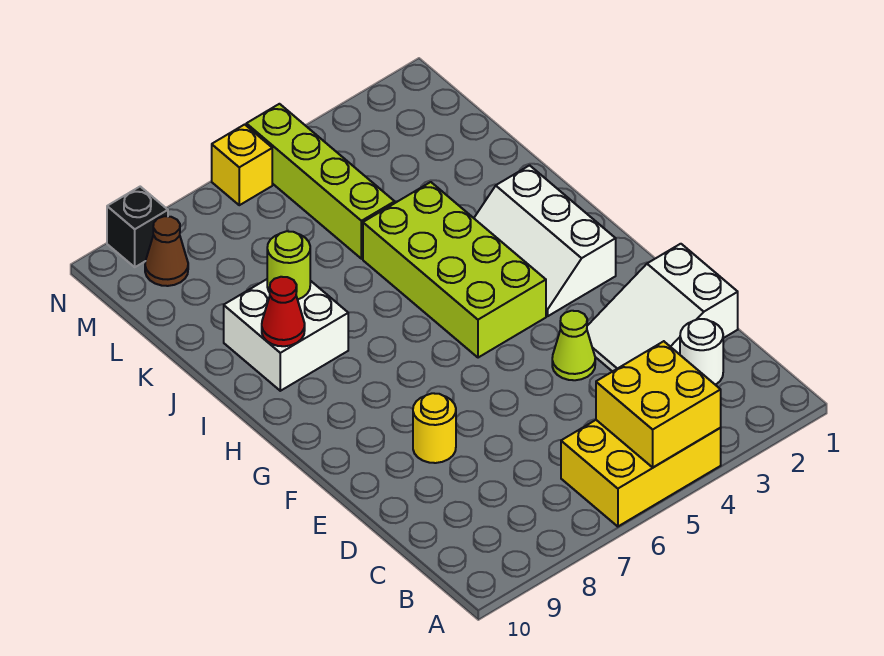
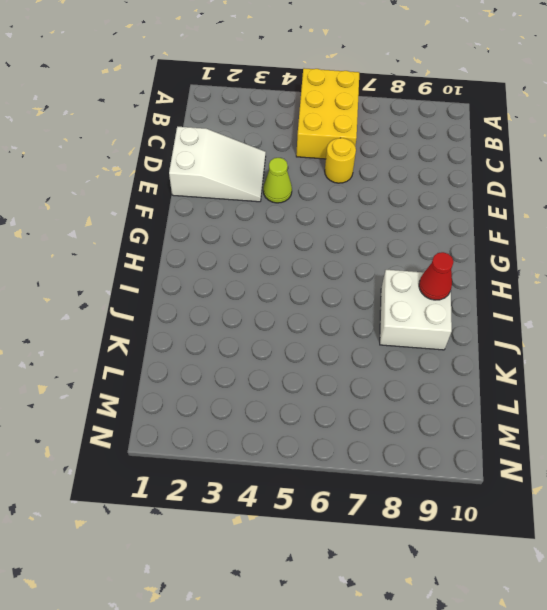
yellow 2x3 brick [296,68,359,159] -> yellow 2x3 brick turned to [561,420,721,527]
yellow 1x1 round brick [325,138,356,183] -> yellow 1x1 round brick moved to [413,393,456,463]
none -> white 1x1 round brick [680,319,723,385]
none -> white 2x3 slope [474,165,616,316]
none -> lime 2x4 brick [363,182,546,358]

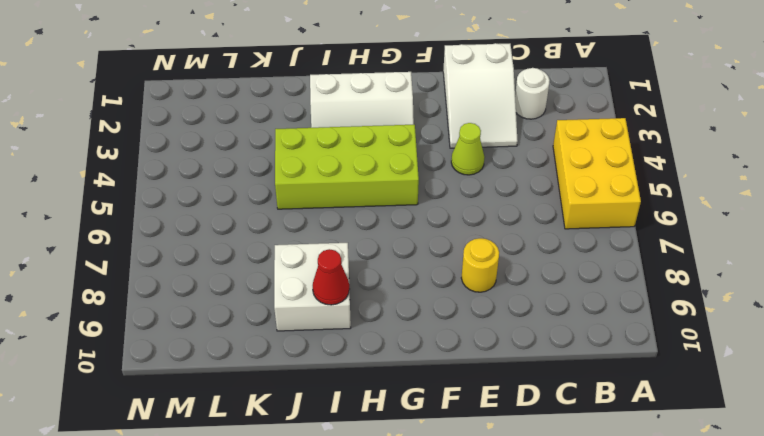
none -> lime 1x4 brick [246,104,395,259]
none -> brown 1x1 cone [145,216,188,286]
none -> yellow 1x1 brick [212,124,272,205]

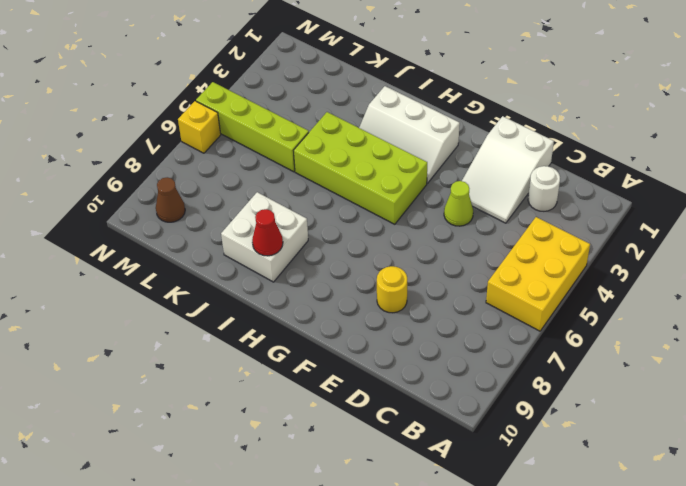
none -> black 1x1 brick [107,187,168,267]
none -> yellow 2x2 brick [596,341,721,467]
none -> lime 1x1 round brick [267,231,310,300]

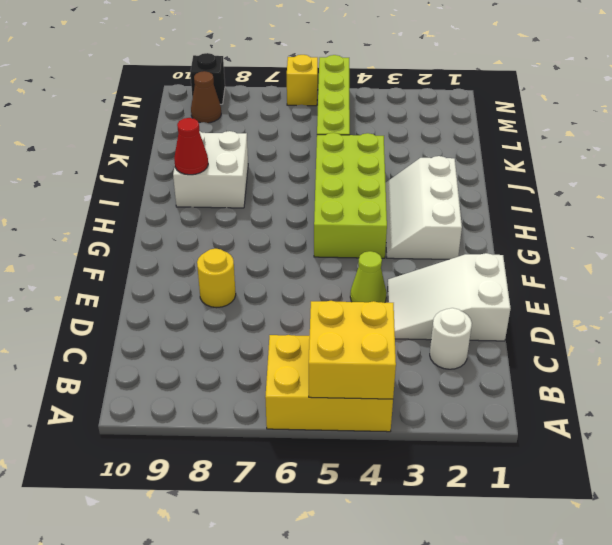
none -> lime 1x1 round brick [267,231,310,300]

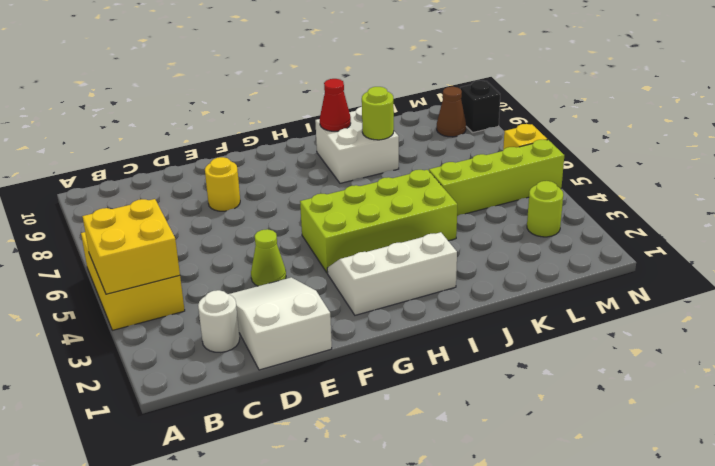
lime 1x1 round brick [527,181,563,237] -> none

